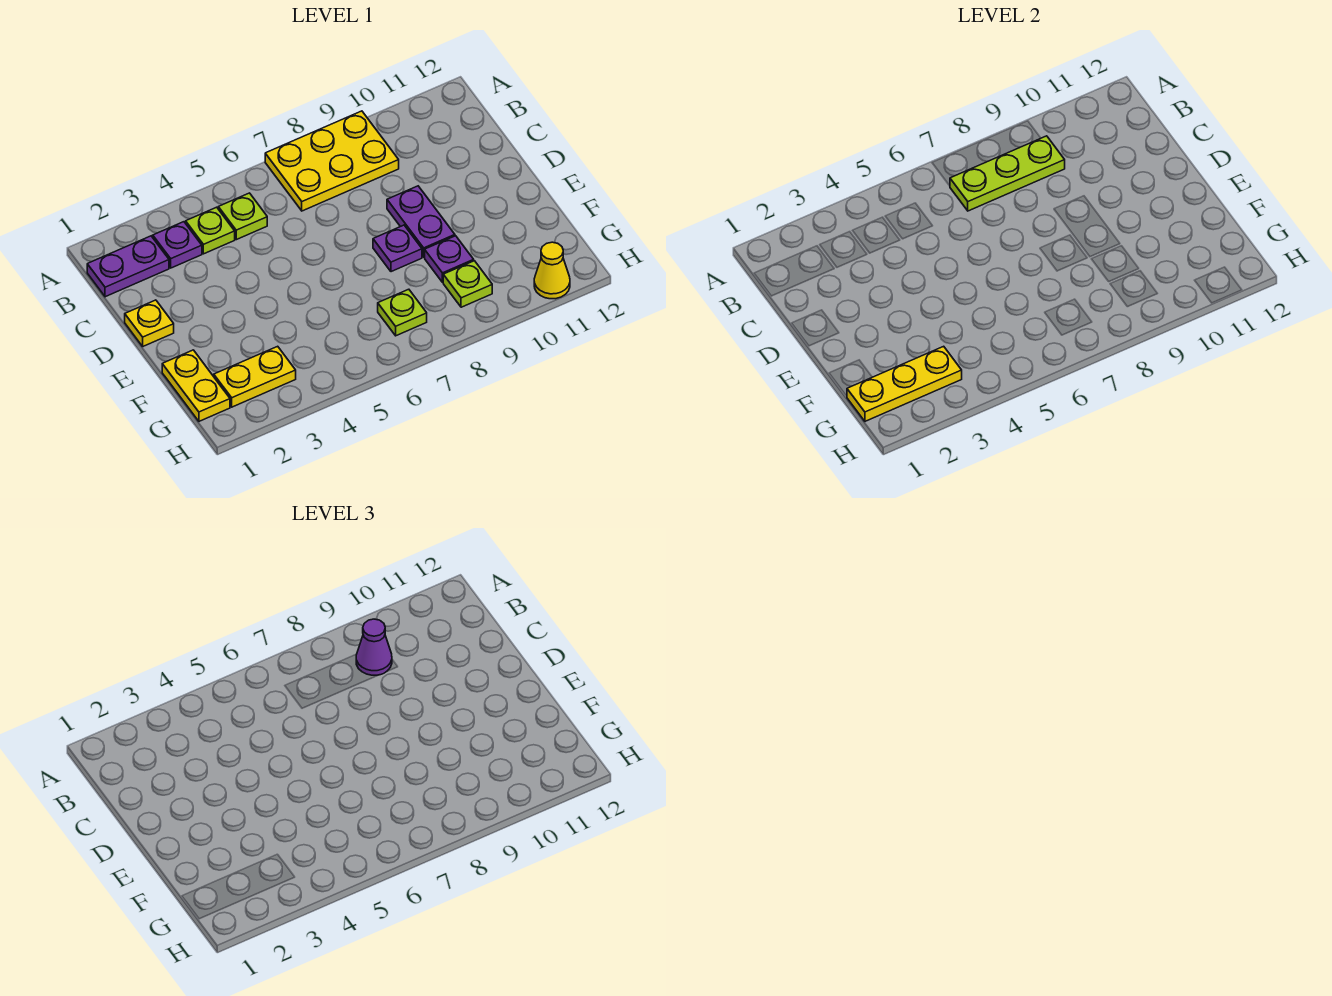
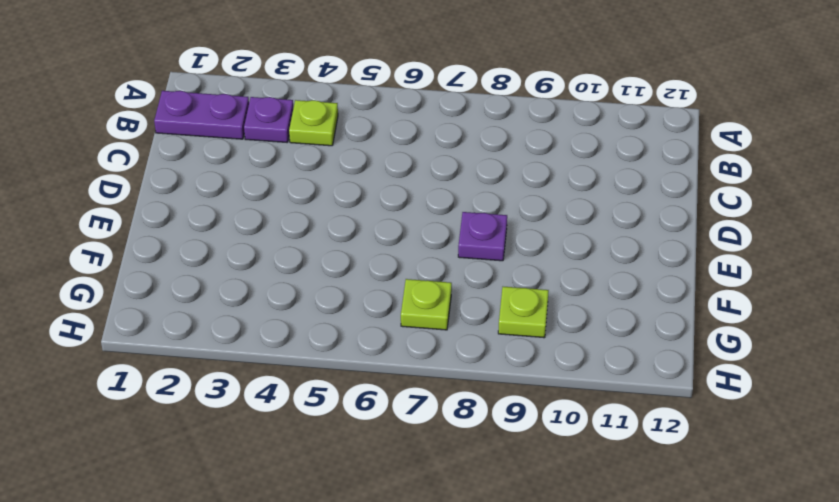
none -> yellow 2x3 plate [265,111,399,211]
none -> lime 1x1 plate [218,193,267,240]
none -> yellow 1x1 plate [125,300,174,346]

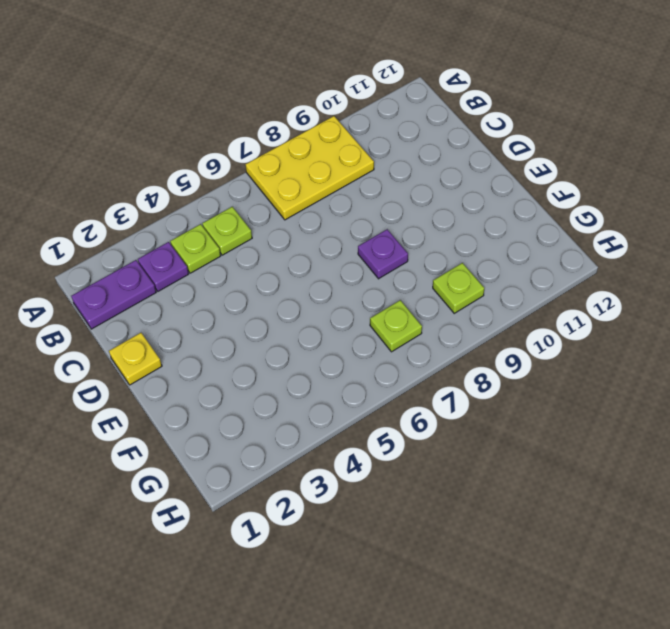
none -> purple 1x2 plate [387,186,455,257]
none -> yellow 1x2 plate [162,350,230,421]
none -> purple 1x1 plate [425,236,474,282]

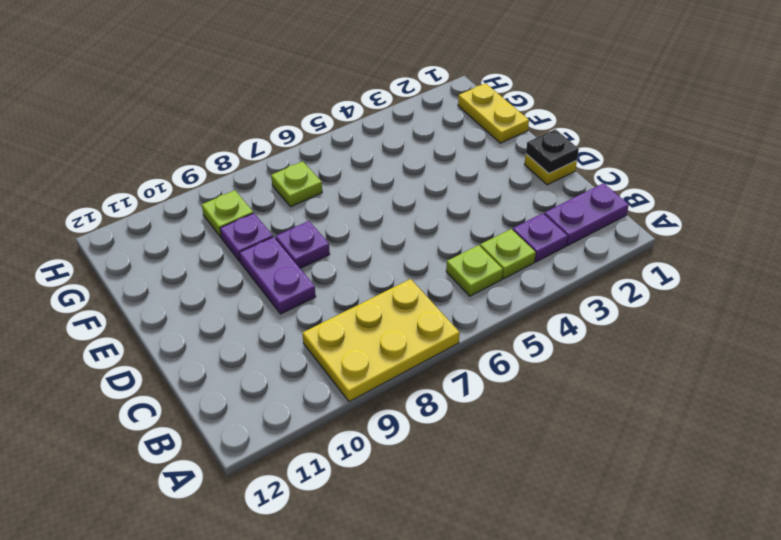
black 1x1 plate [526,129,579,173] -> none
none -> yellow 1x2 plate [214,346,296,407]
none -> yellow 1x1 cone [534,242,570,299]
none -> lime 1x3 plate [950,136,1065,211]

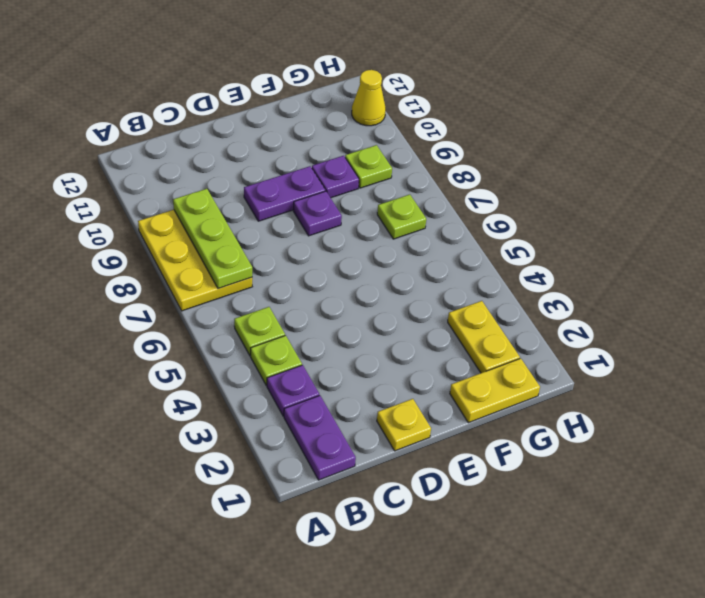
none -> yellow 1x3 plate [847,346,962,421]
none -> purple 1x1 cone [356,619,392,675]

